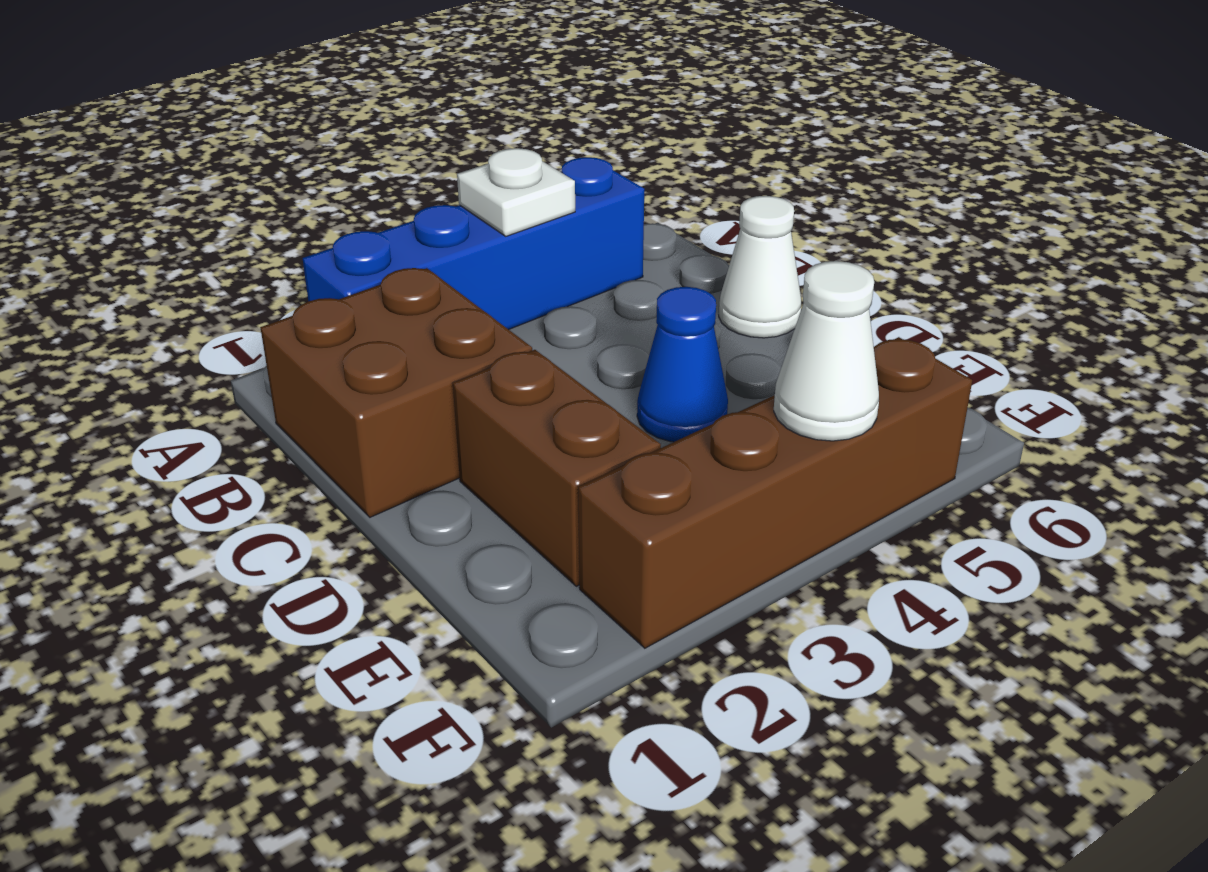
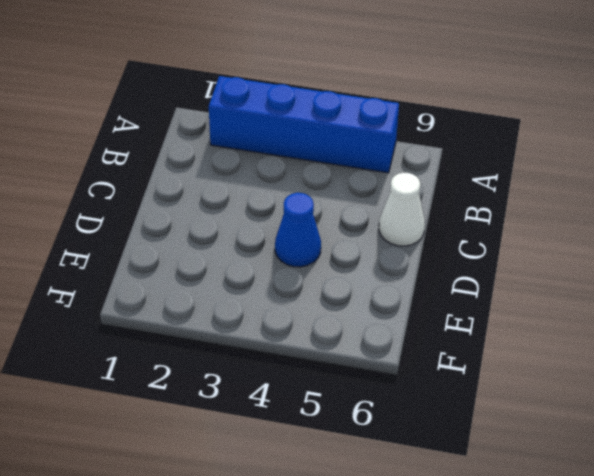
none -> brown 2x2 brick [260,268,532,517]
none -> brown 1x2 brick [453,350,661,586]

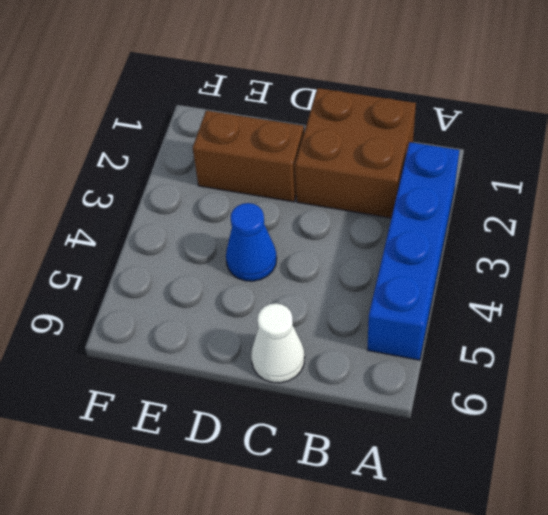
none -> brown 1x4 brick [578,337,972,648]
none -> white 1x1 plate [457,148,575,236]

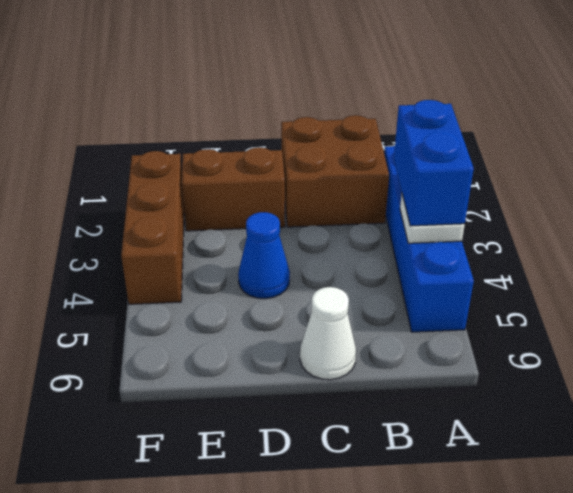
blue 1x2 brick [394,100,474,226] -> none
brown 1x3 brick [121,151,184,304] -> brown 1x4 brick [578,337,972,648]
none -> white 1x1 cone [774,261,879,441]

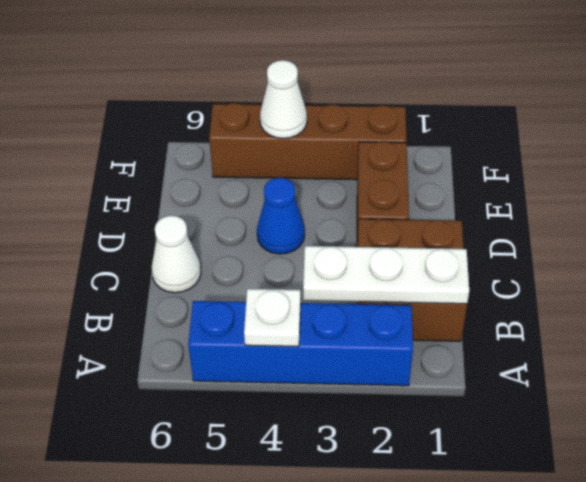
white 1x3 plate [303,246,469,304] -> none

